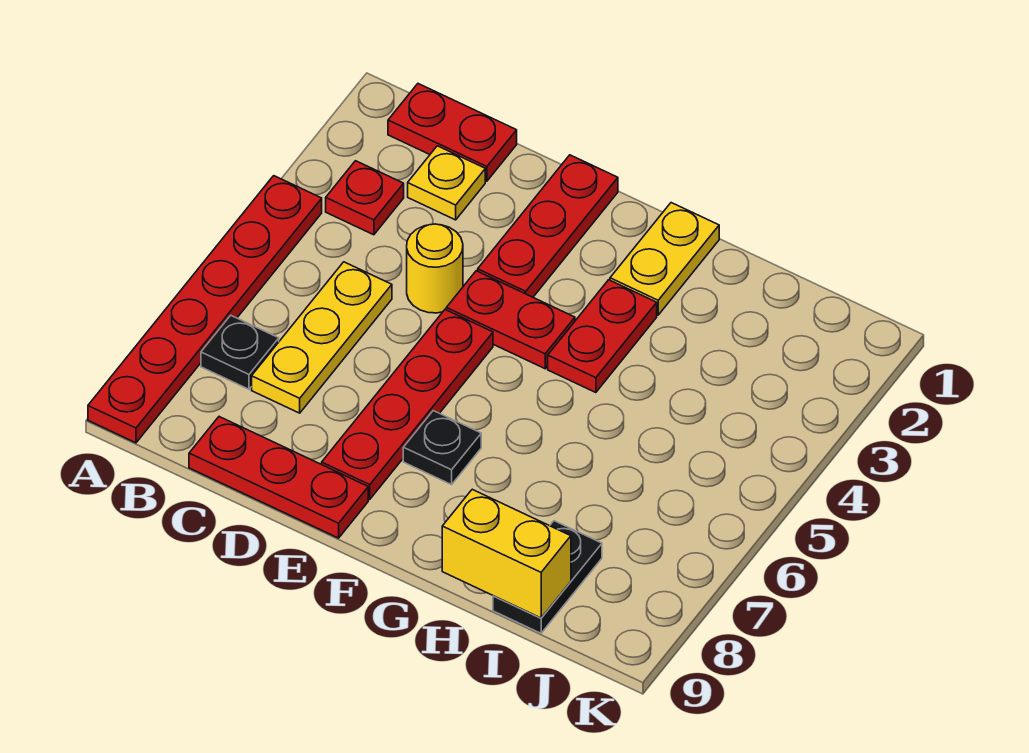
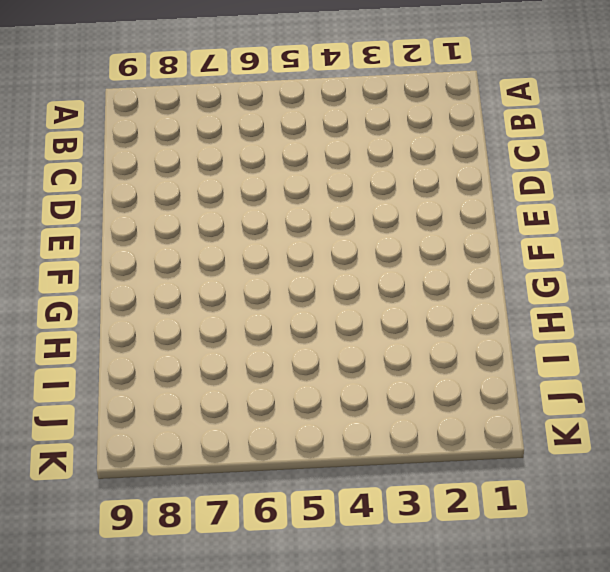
none -> red 1x6 plate [88,176,322,443]
none -> red 1x2 plate [388,84,517,181]
none -> red 1x1 plate [326,161,404,235]

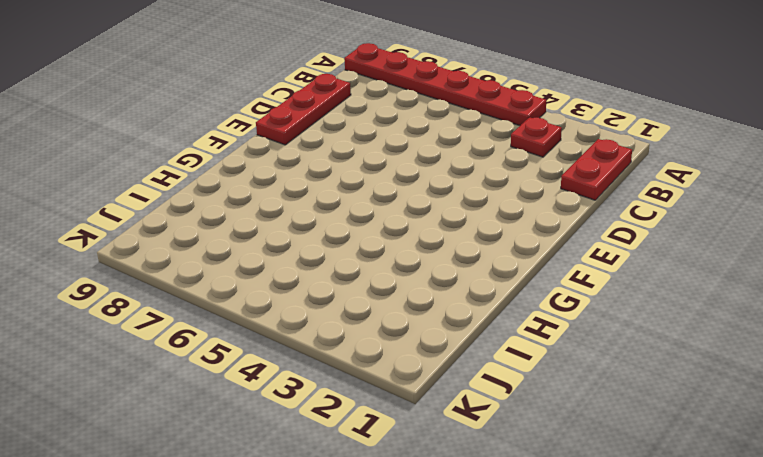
none -> black 1x1 plate [201,315,279,389]
none -> yellow 1x1 plate [408,146,485,220]
none -> yellow 1x3 plate [252,262,392,413]

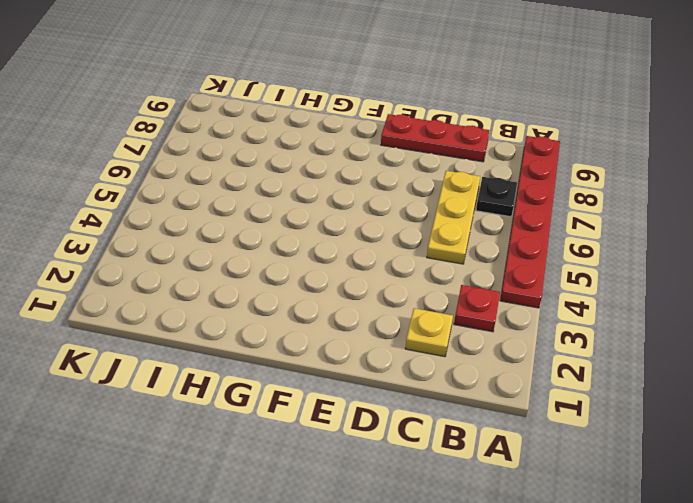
none -> red 1x2 plate [388,84,517,181]
none -> yellow 1x1 round brick [407,224,463,313]
none -> red 1x3 plate [478,155,618,297]

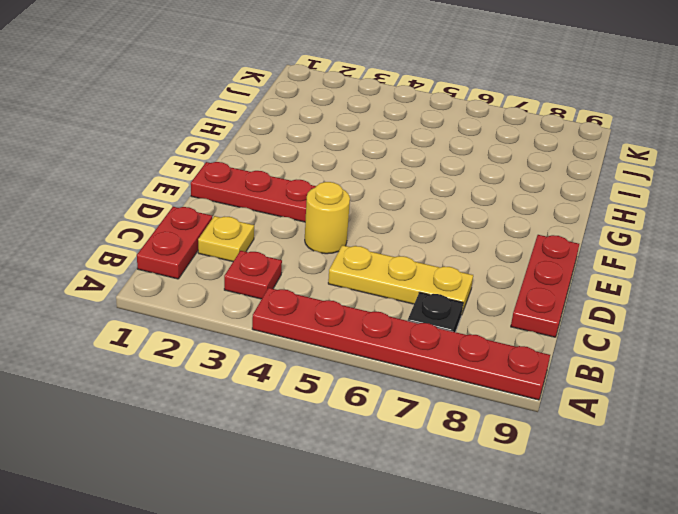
none -> red 1x2 plate [446,271,575,369]
none -> red 1x4 plate [322,310,493,499]
none -> black 1x1 plate [403,411,481,485]

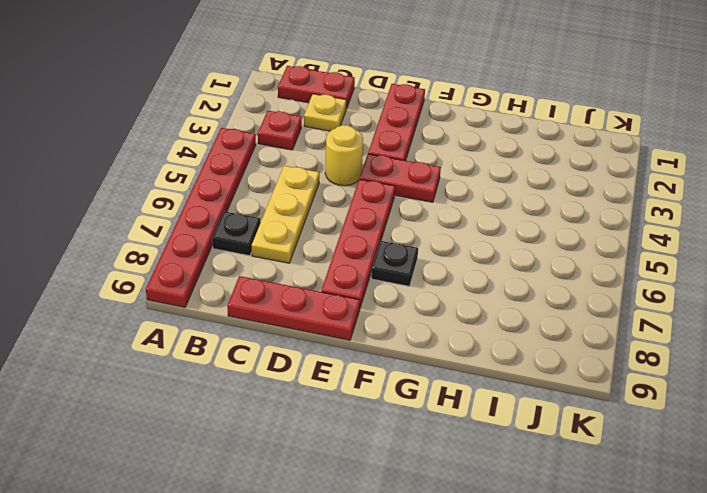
none -> yellow 1x2 plate [610,203,719,315]
none -> red 1x2 plate [548,280,657,393]
none -> black 1x2 plate [493,521,602,633]

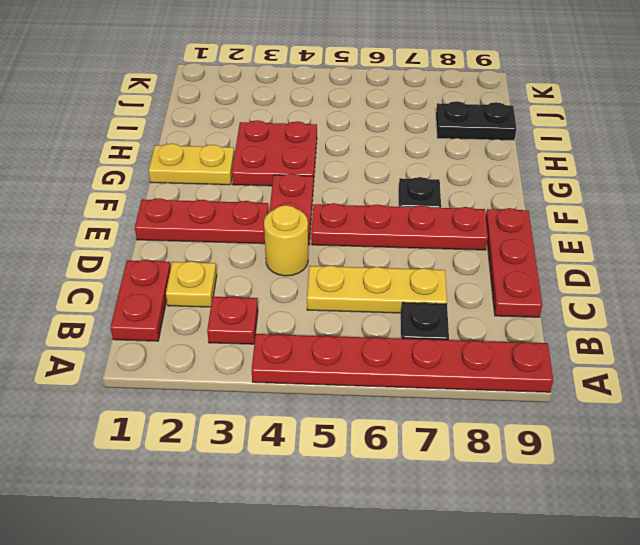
red 2x2 plate [232,120,317,187] -> red 1x2 plate [548,280,657,393]
none -> yellow 1x2 brick [442,489,571,618]

